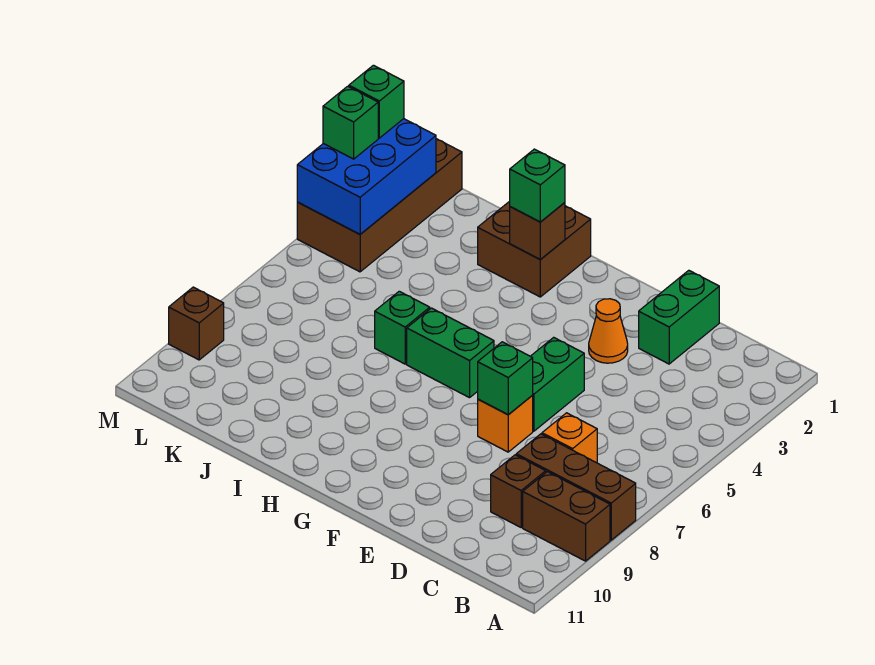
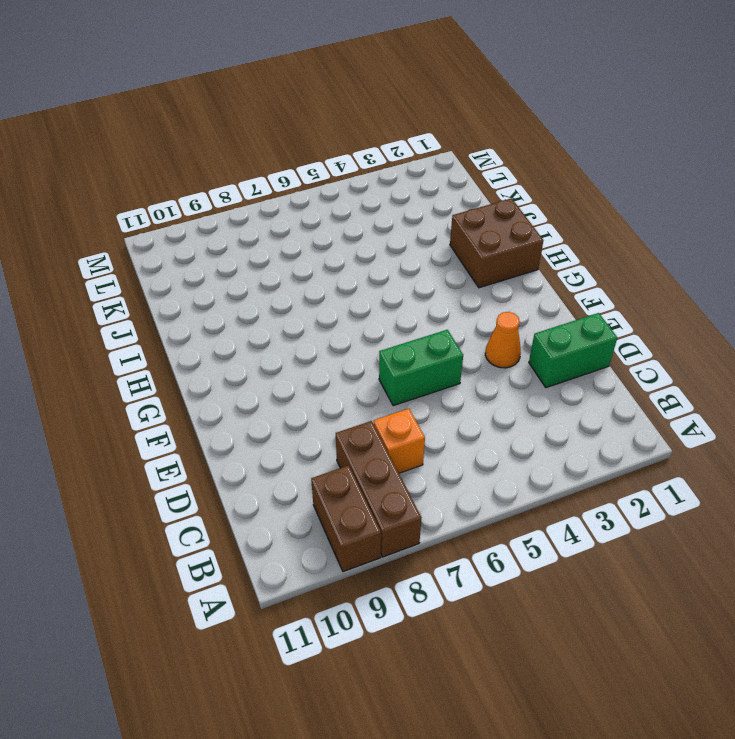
none -> brown 1x1 brick [491,455,546,527]
none -> orange 1x1 brick [478,395,533,452]
none -> green 1x2 brick [407,308,494,398]

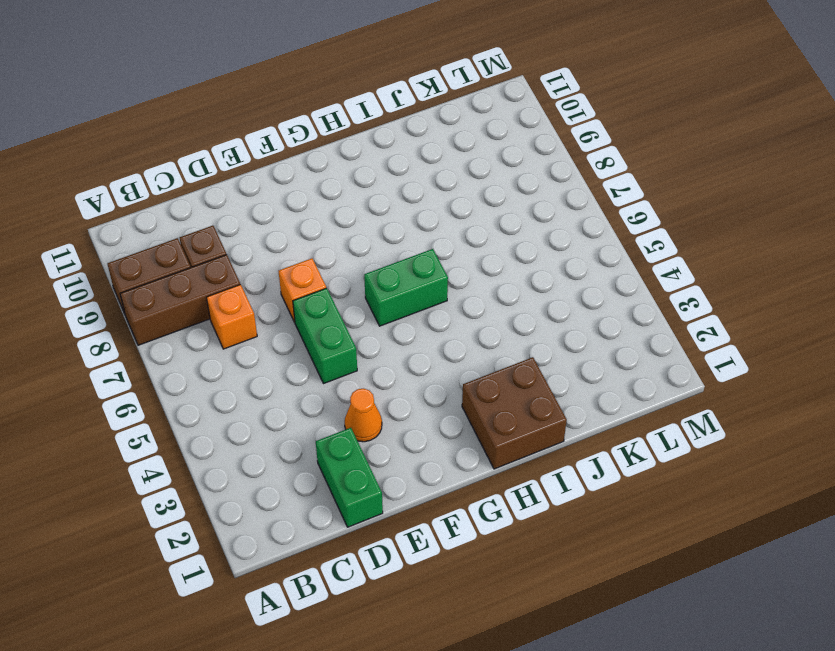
none -> green 1x1 brick [375,291,430,364]
none -> brown 2x4 brick [297,139,462,272]
none -> brown 1x1 brick [169,287,224,360]

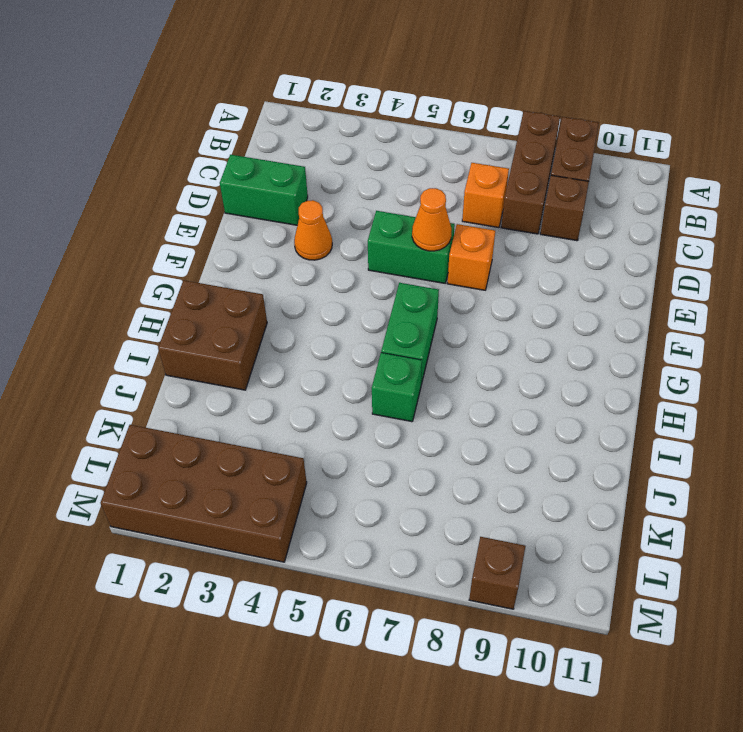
orange 1x1 cone [412,188,452,251] -> none
none -> green 1x1 brick [478,342,533,415]
none -> brown 1x1 brick [510,203,565,260]
none -> blue 2x3 brick [297,119,436,234]

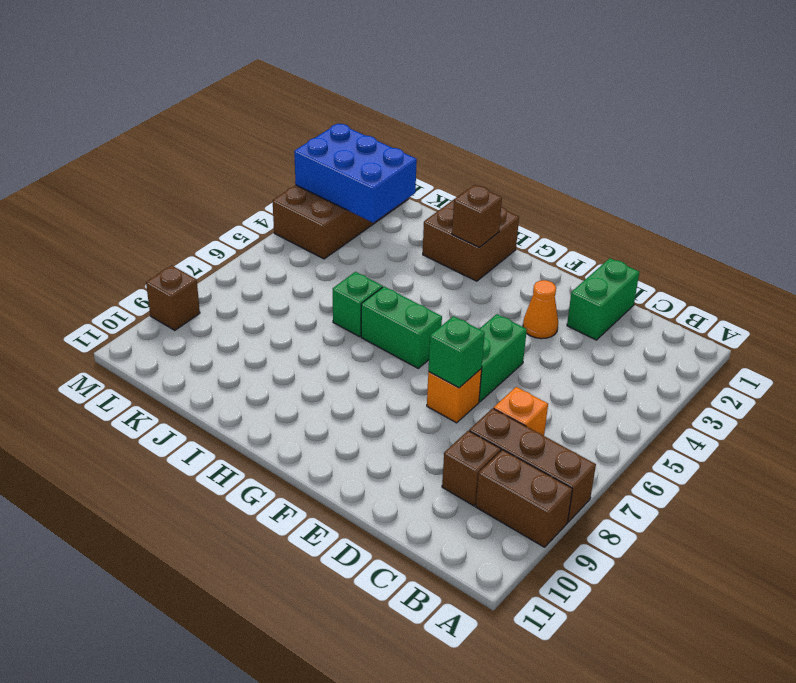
blue 2x3 brick [294,123,417,223] -> blue 2x3 brick turned to [297,119,436,234]
none -> green 1x1 brick [510,149,565,222]
none -> green 1x1 brick [349,65,404,138]
none -> green 1x1 brick [323,86,378,159]

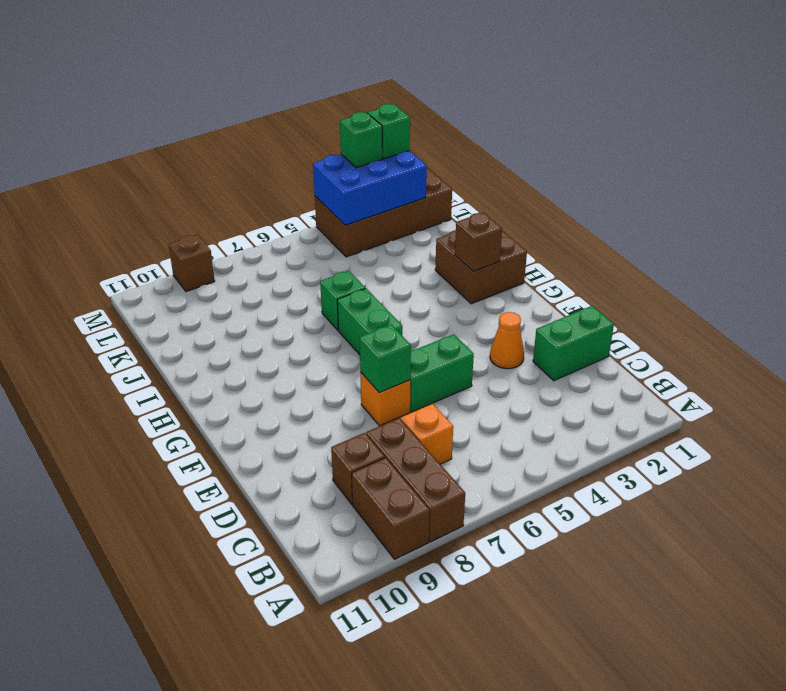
none -> green 1x1 brick [510,149,565,222]

